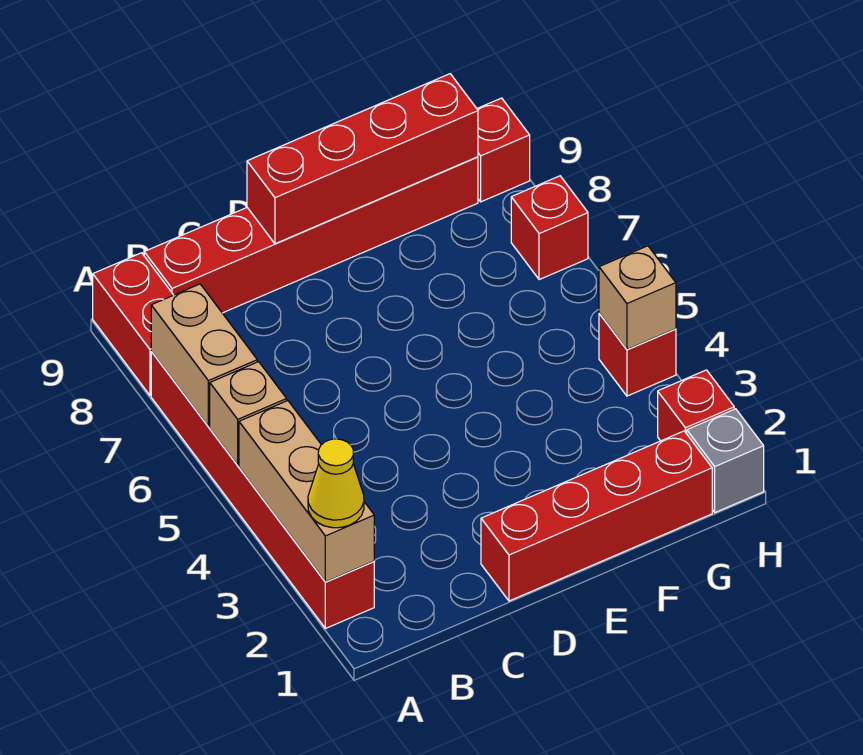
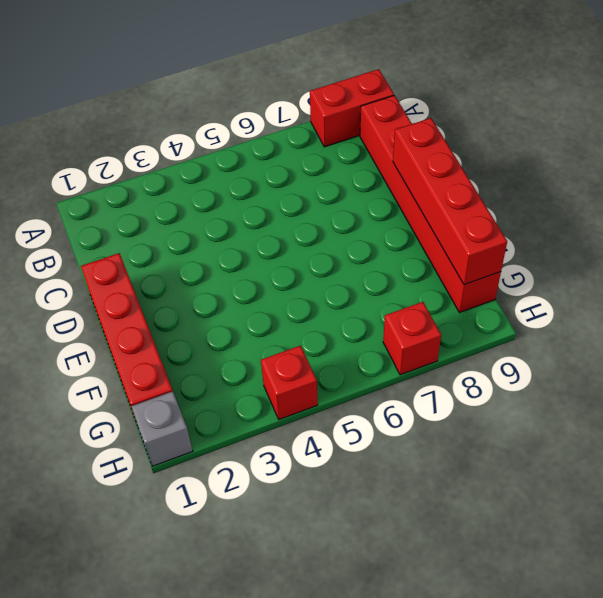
none -> red 1x6 brick [151,352,374,628]
none -> red 1x1 brick [658,370,734,441]
none -> red 1x1 brick [477,98,530,202]

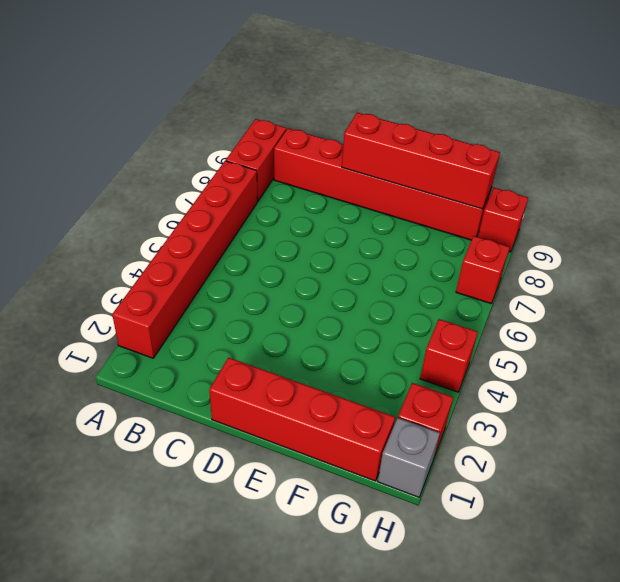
none -> tan 1x3 brick [239,401,374,582]
none -> tan 1x1 brick [210,362,287,465]
none -> tan 1x2 brick [151,284,257,427]

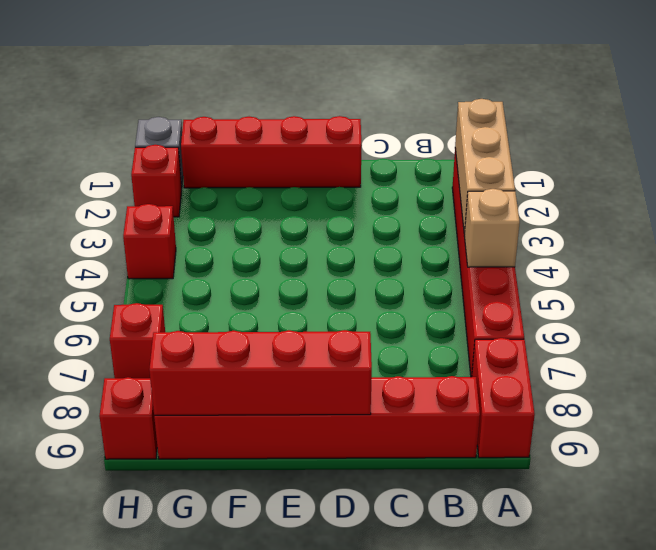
none -> tan 1x2 brick [151,284,257,427]
none -> tan 1x1 brick [599,246,676,349]
none -> yellow 1x1 cone [308,439,364,528]

